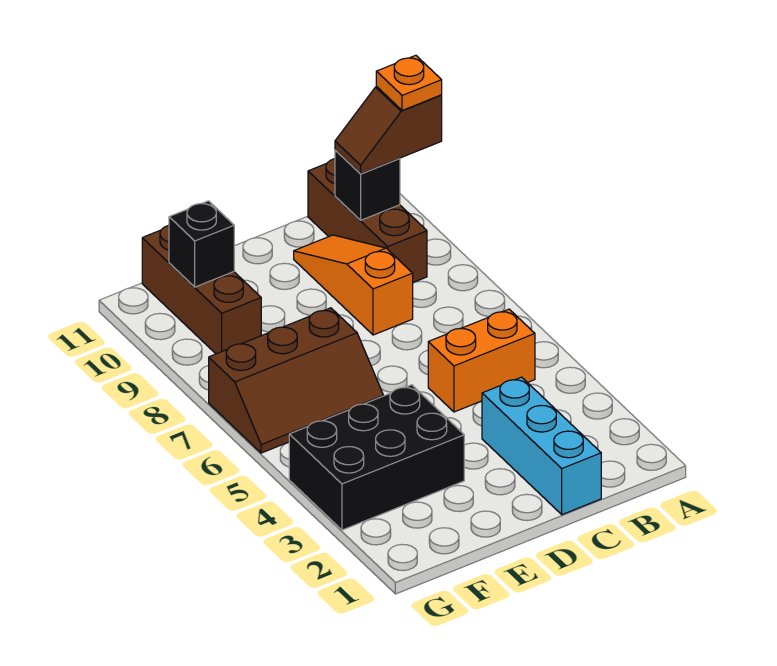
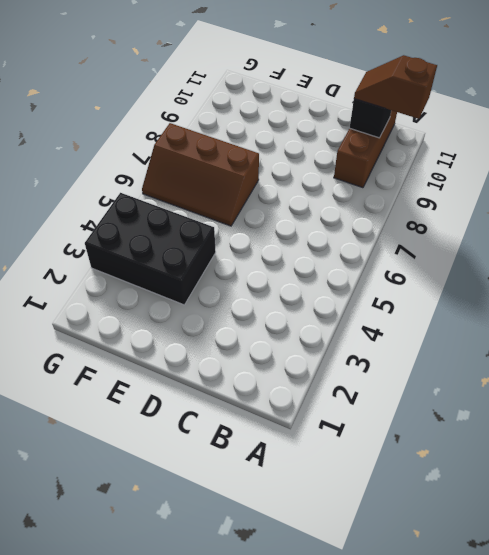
none -> orange 1x2 brick [428,309,535,412]
none -> cyan 1x3 brick [482,377,601,515]

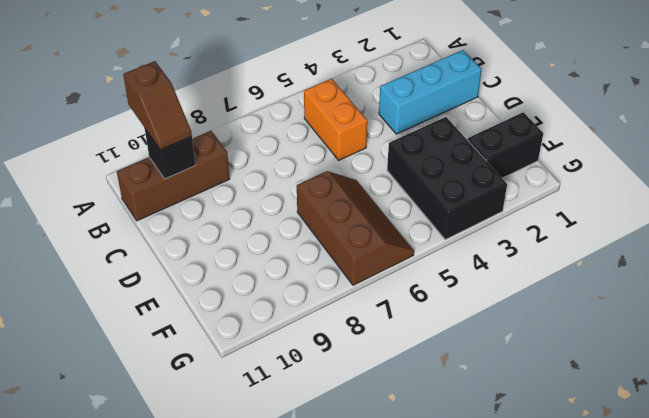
black 1x2 brick [467,112,543,178] -> none
none -> orange 1x3 slope [294,235,413,335]
none -> brown 1x3 brick [142,225,261,354]

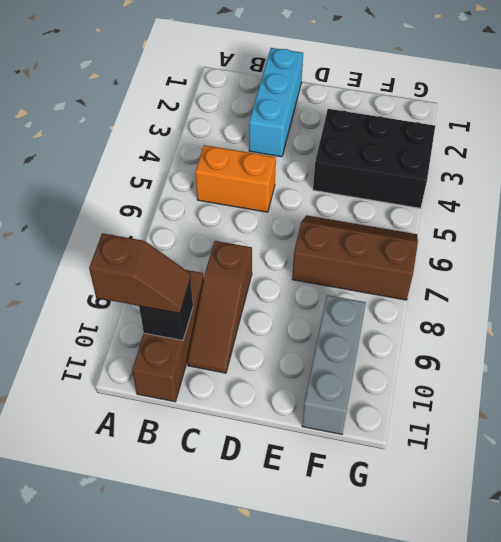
brown 1x3 slope [187,241,252,373] -> orange 1x3 slope [294,235,413,335]
grey 1x3 brick [302,295,366,434] -> brown 1x3 brick [142,225,261,354]
none -> black 1x1 brick [169,201,234,287]
none -> orange 1x1 plate [376,55,442,110]

